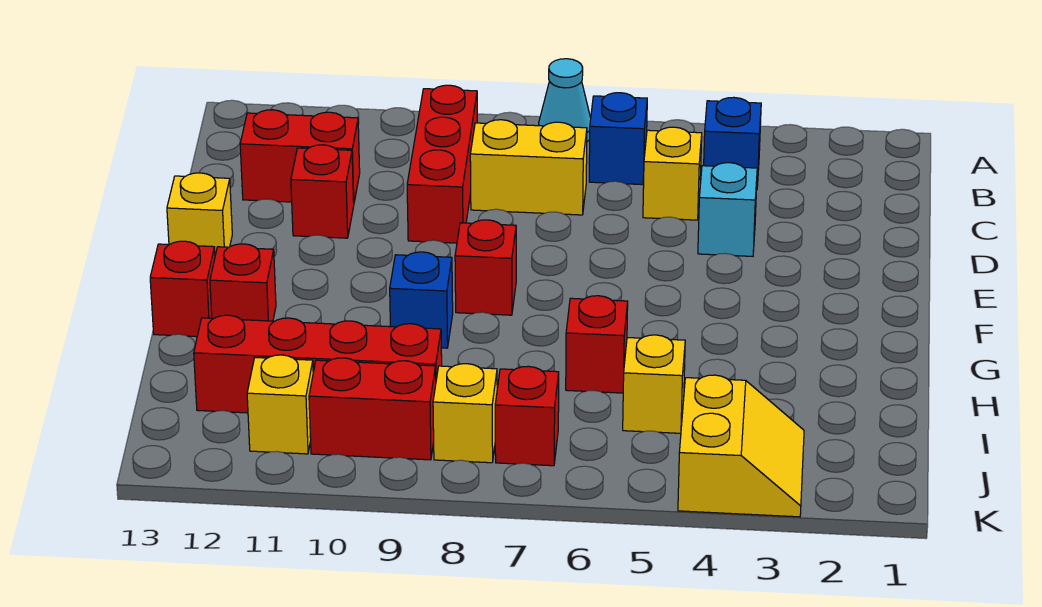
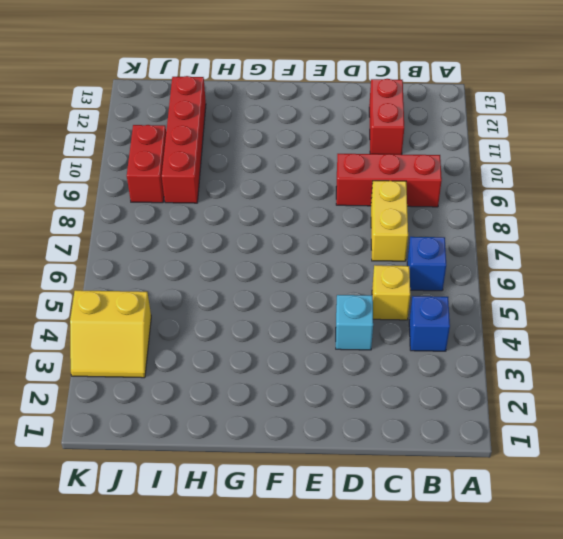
none -> cyan 1x1 cone [539,59,591,142]
none -> red 1x1 brick [291,145,354,238]
none -> yellow 1x1 brick [167,173,232,255]

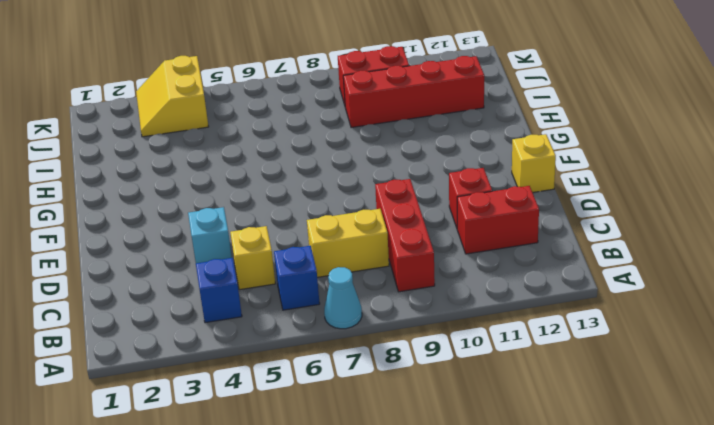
none -> red 1x1 brick [455,220,516,315]
none -> blue 1x1 brick [390,252,453,348]
none -> red 1x1 brick [210,244,276,321]

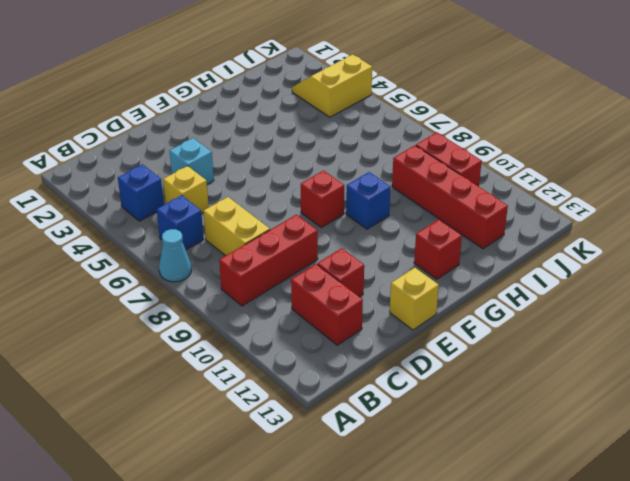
none -> red 1x1 brick [150,241,215,337]
none -> red 1x1 brick [566,296,628,393]
none -> yellow 1x1 brick [623,335,685,433]

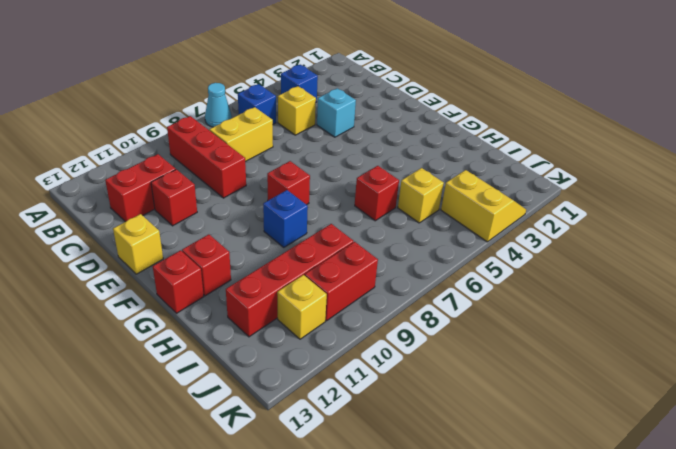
none -> red 1x1 brick [495,366,559,466]
none -> yellow 1x1 brick [433,364,497,463]

